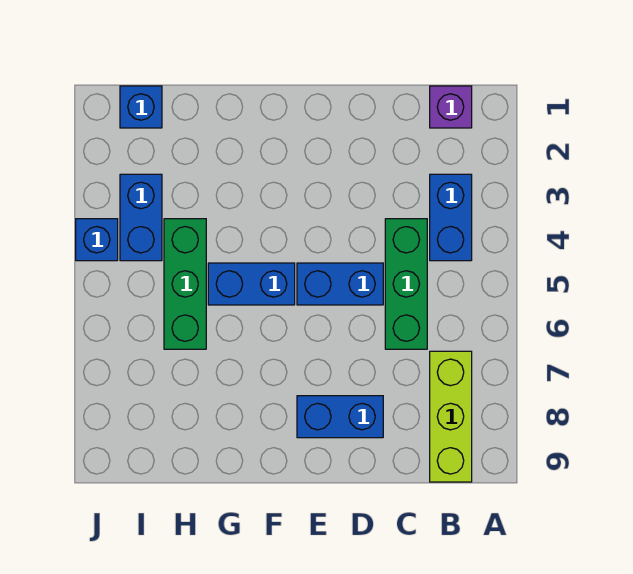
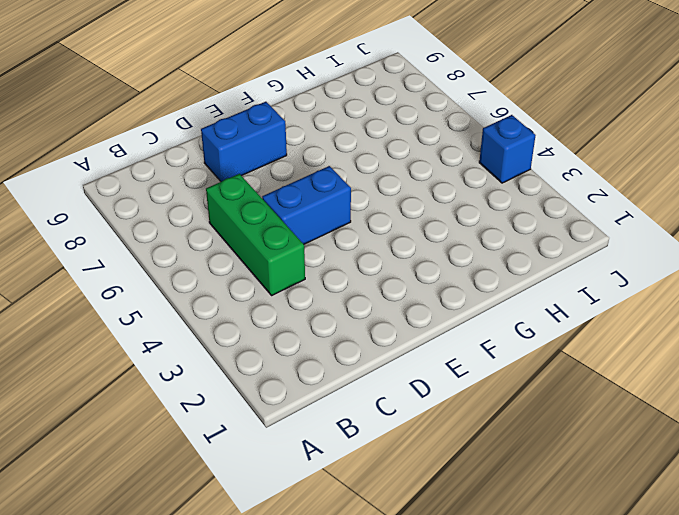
none -> purple 1x1 brick [430,86,472,128]
none -> blue 1x2 brick [430,174,472,261]

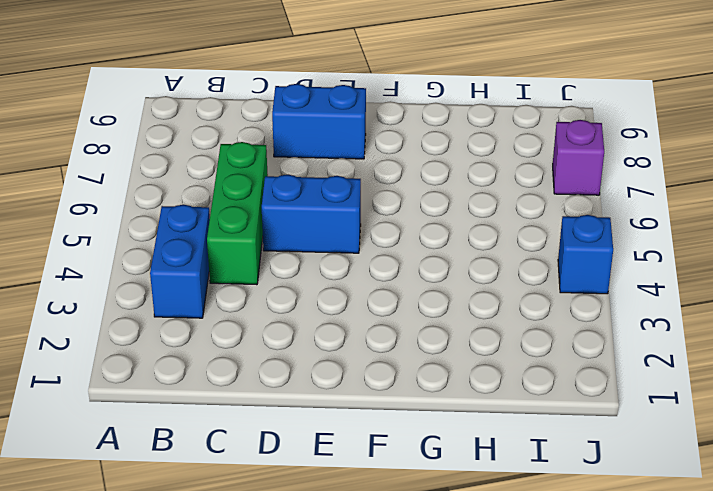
purple 1x1 brick [553,120,604,195] -> purple 1x1 brick moved to [430,86,472,128]
none -> lime 1x3 brick [430,351,472,482]
none -> blue 1x2 brick [208,263,295,305]

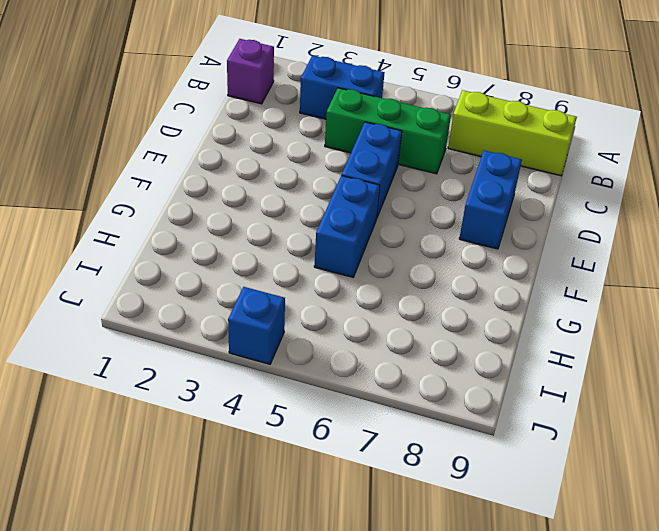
none -> green 1x3 brick [164,219,206,349]
none -> blue 1x1 brick [120,86,162,128]

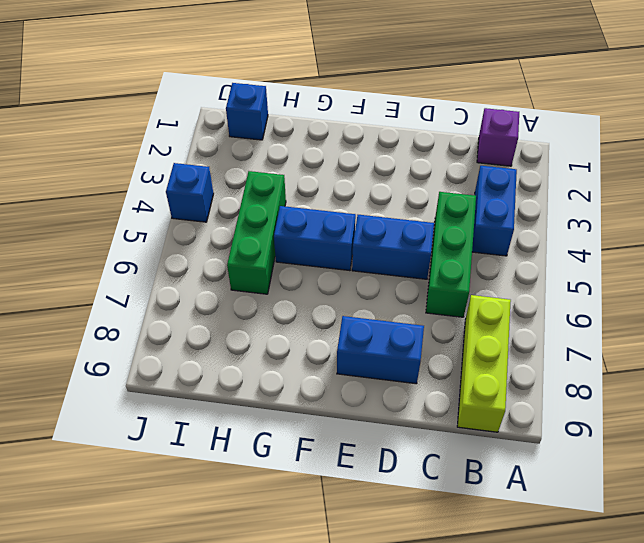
none -> blue 1x2 brick [120,174,162,261]

